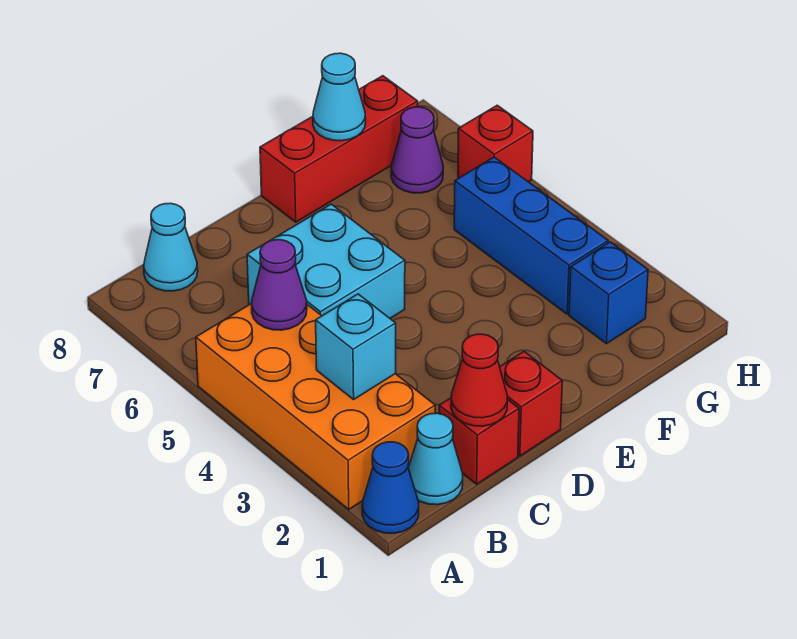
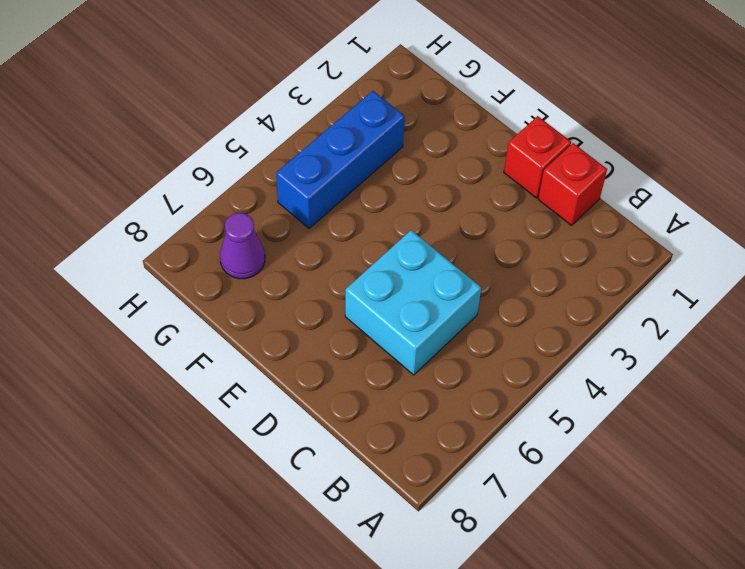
none -> blue 1x1 cone [362,442,419,533]
none -> orange 2x4 brick [196,303,435,509]
none -> cyan 1x1 cone [408,413,463,505]

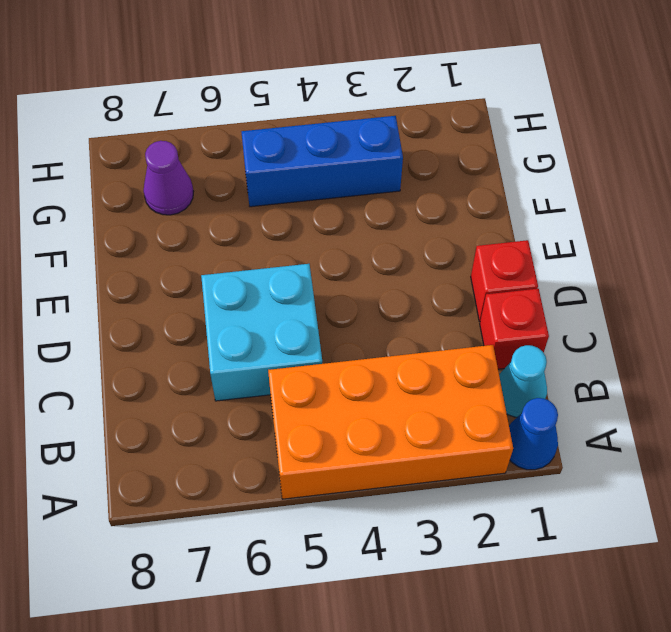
none -> cyan 1x1 cone [144,203,198,291]
none -> red 1x3 brick [260,76,418,222]
none -> blue 1x1 brick [569,242,648,344]

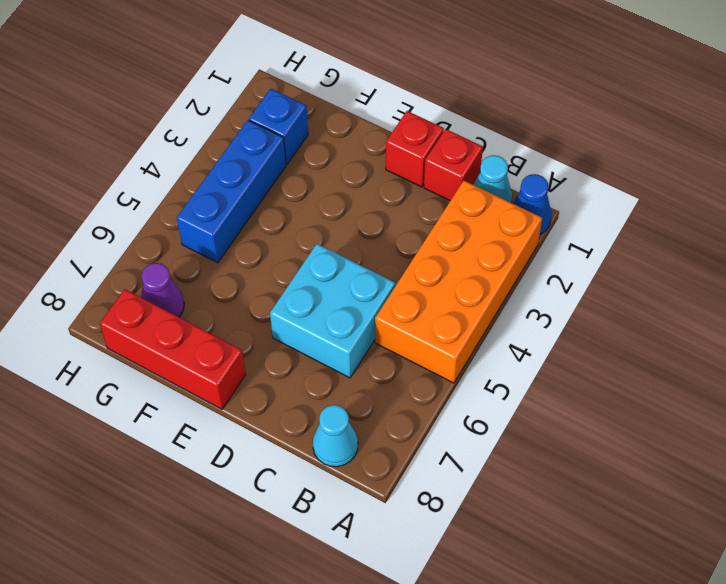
none -> red 1x1 brick [458,105,533,182]
none -> cyan 1x1 brick [316,294,396,400]
none -> purple 1x1 cone [252,240,307,330]

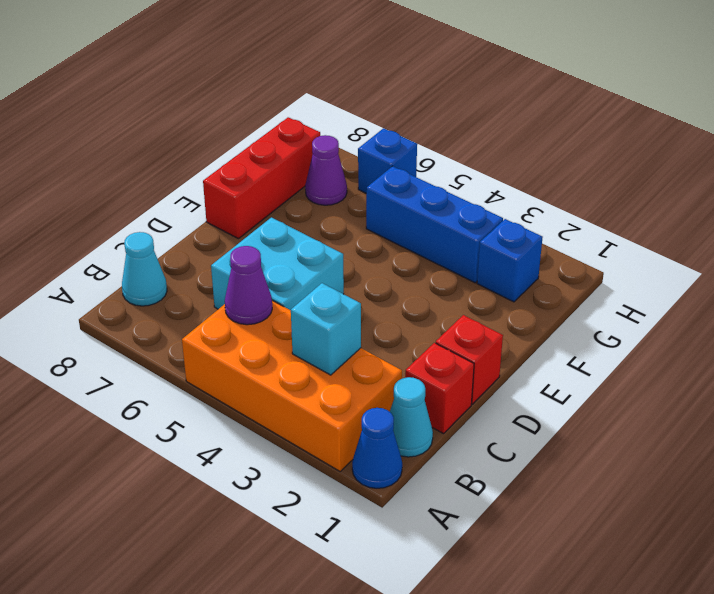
blue 1x1 brick [358,128,417,193] -> red 1x1 brick [458,105,533,182]
none -> red 1x1 cone [451,334,508,426]
none -> cyan 1x1 cone [313,53,366,141]

